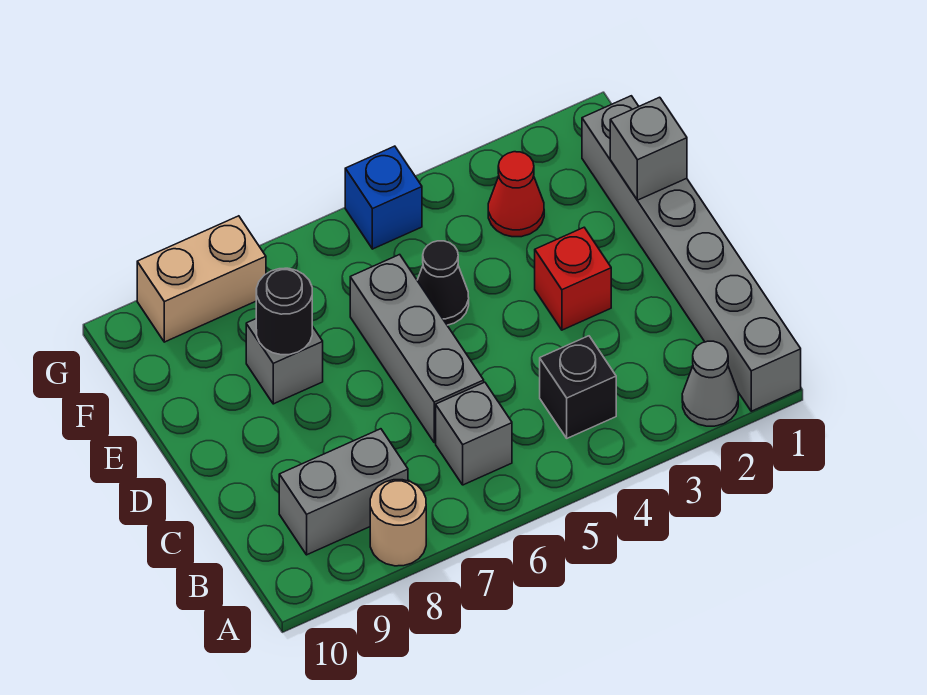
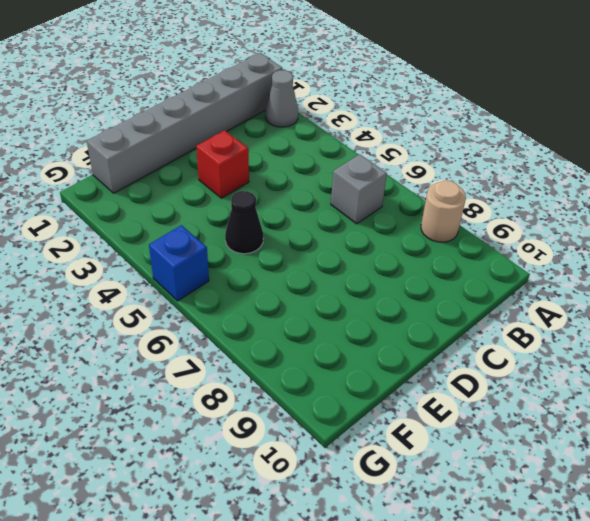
none -> black 1x1 brick [540,336,616,438]
none -> grey 1x2 brick [279,429,408,555]
none -> grey 1x3 brick [350,255,484,442]

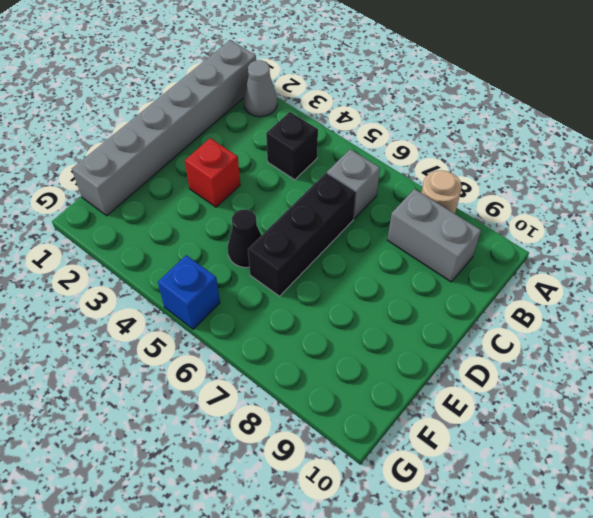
black 1x3 brick [248,173,356,296] -> grey 1x3 brick [350,255,484,442]
none -> grey 1x1 brick [246,319,323,404]
none -> red 1x1 cone [488,152,544,237]
none -> tan 1x2 brick [137,216,266,342]

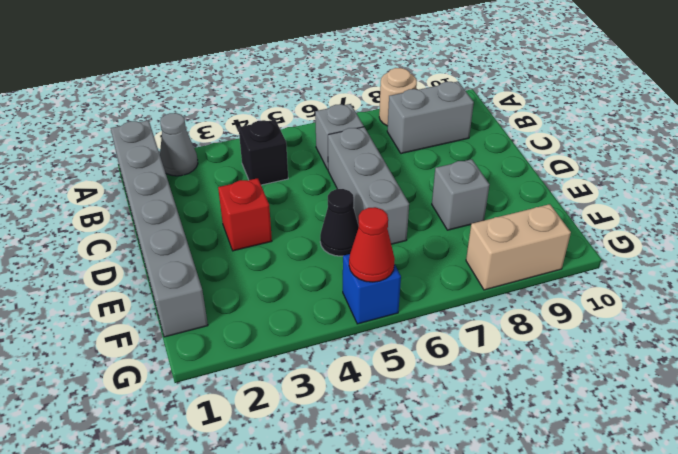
red 1x1 cone [349,207,395,282] -> red 1x1 cone moved to [488,152,544,237]
none -> grey 1x1 brick [610,97,687,200]
none -> black 1x1 round brick [256,268,312,355]

